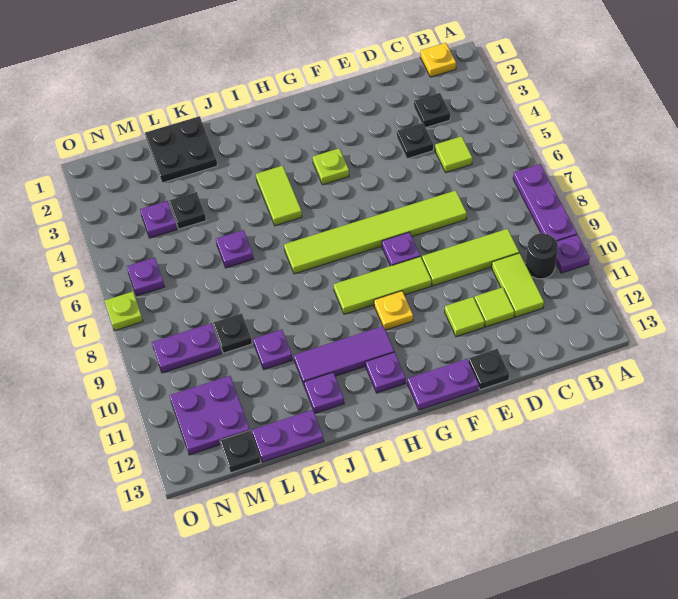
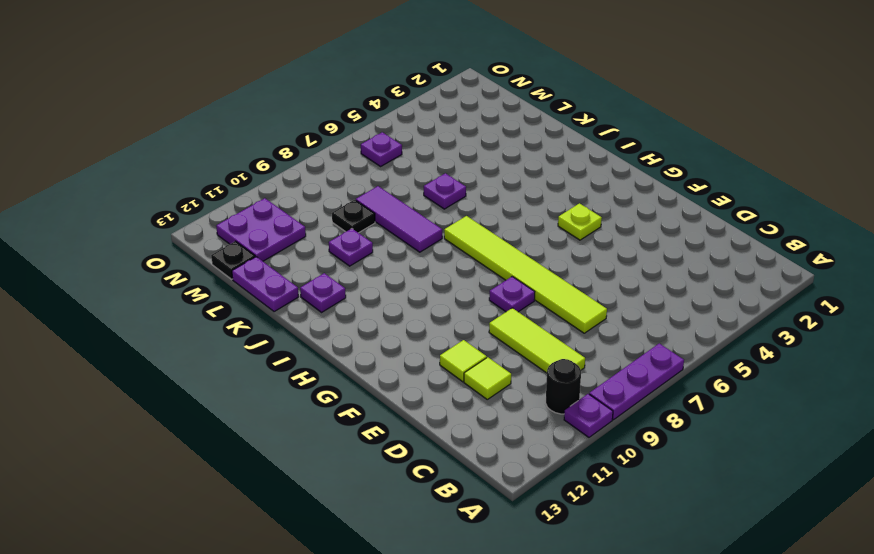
purple 1x3 tile [356,186,442,252] -> purple 1x3 tile moved to [294,326,394,384]
none -> yellow 1x1 plate [420,43,456,77]
none -> black 1x1 plate [414,93,450,127]
none -> lime 1x1 tile [435,136,472,173]
none -> lime 1x2 tile [492,253,544,317]

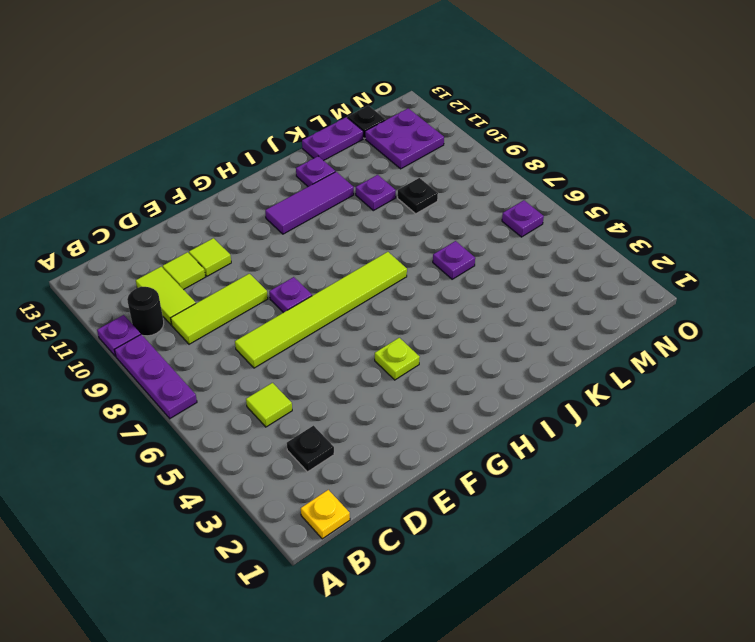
none -> black 1x1 plate [397,123,433,159]
none -> black 1x1 plate [469,349,509,390]
none -> lime 1x3 tile [334,257,431,314]
none -> purple 1x2 plate [408,359,479,410]

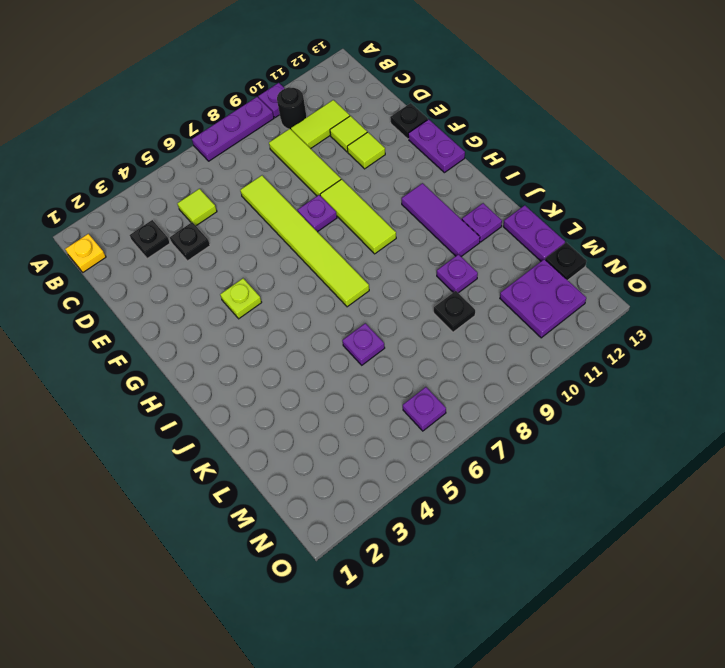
none -> yellow 1x1 plate [374,291,413,330]
none -> purple 1x1 plate [366,352,406,393]
none -> lime 1x2 tile [256,166,302,226]
none -> black 2x2 plate [145,116,217,183]

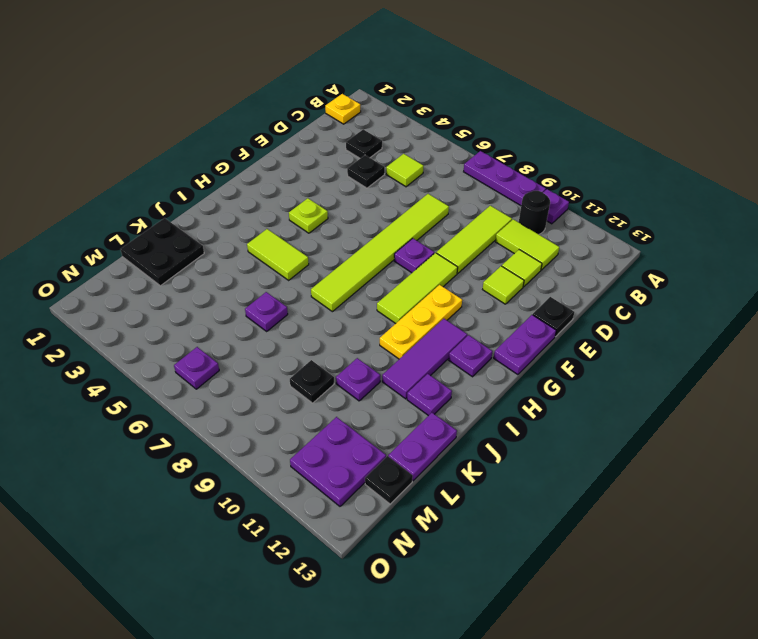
yellow 1x3 plate [380,285,462,359] -> yellow 1x1 plate [374,291,413,330]
none -> black 1x1 plate [169,192,206,229]
none -> purple 1x1 plate [140,201,177,238]
none -> purple 1x2 plate [152,323,222,373]
none -> lime 1x1 plate [105,292,143,331]

